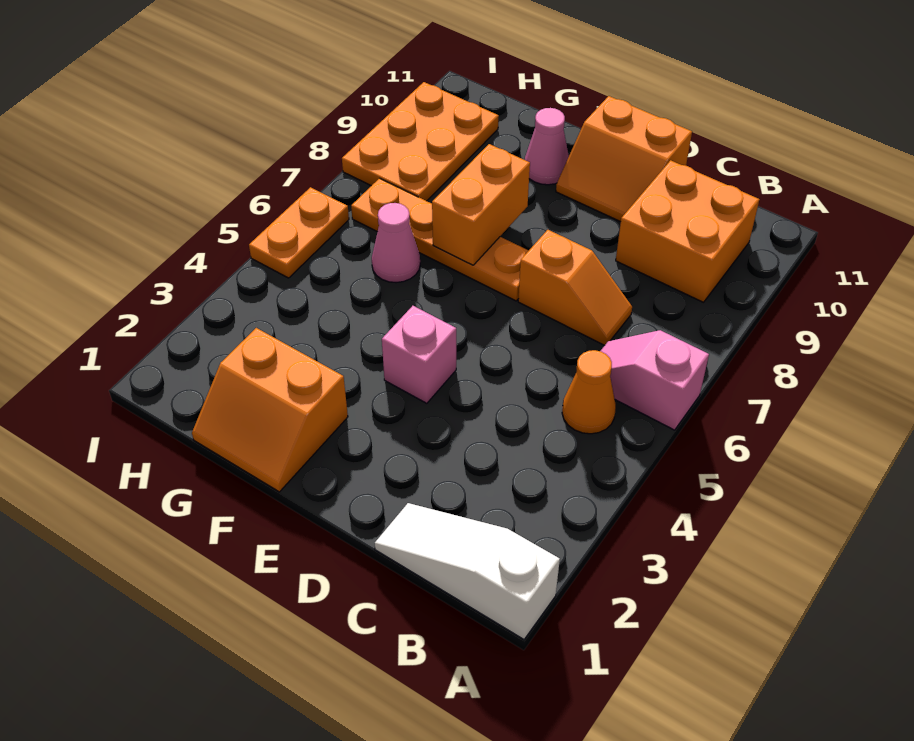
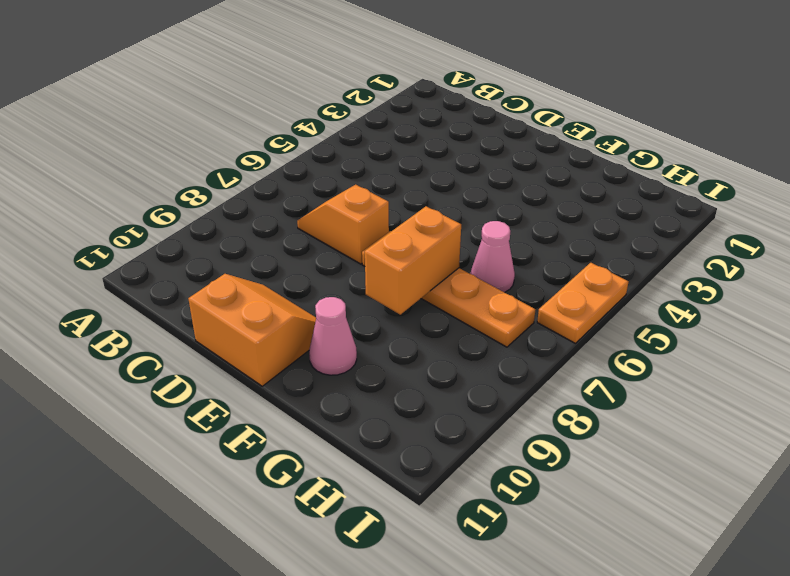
none -> white 1x3 slope [375,503,560,639]
none -> pink 1x2 slope [601,330,709,430]
none -> orange 1x1 cone [562,350,616,434]

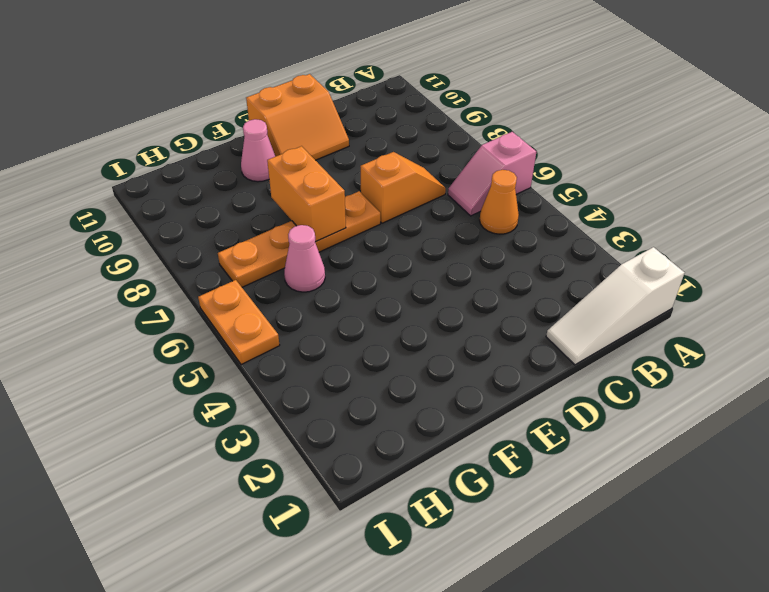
none -> orange 2x2 brick [616,160,759,302]
none -> pink 1x1 brick [382,306,456,403]
none -> orange 2x2 slope [192,328,348,492]

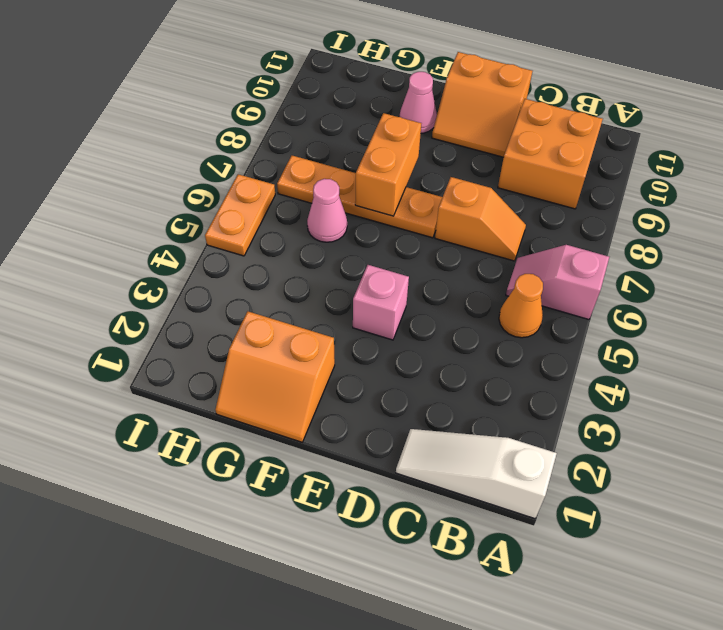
none -> orange 2x3 plate [342,82,499,201]

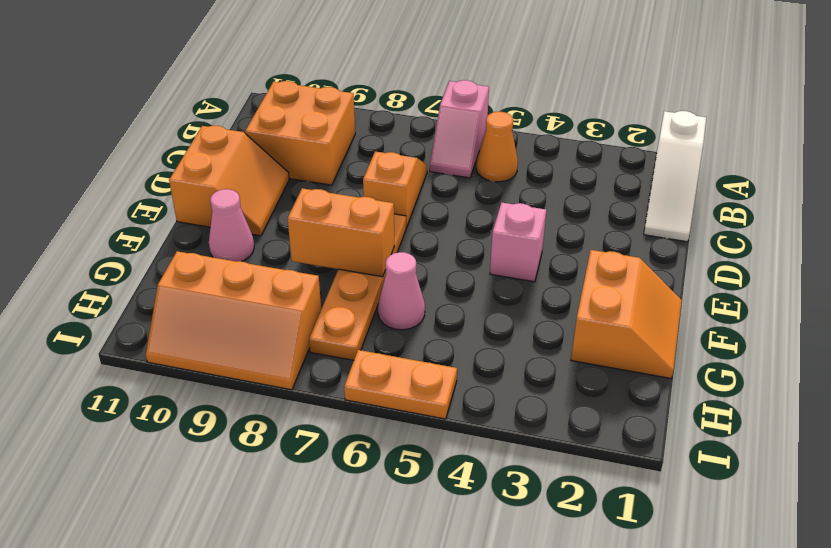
orange 2x3 slope [146,251,321,390] -> orange 2x3 plate [342,82,499,201]

